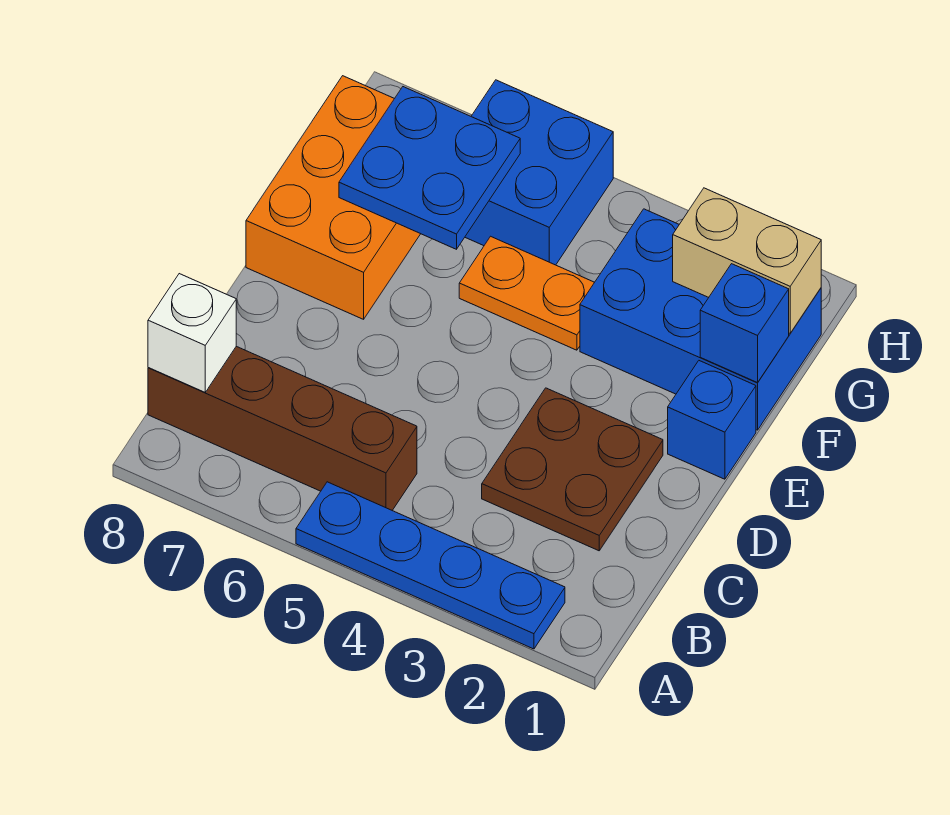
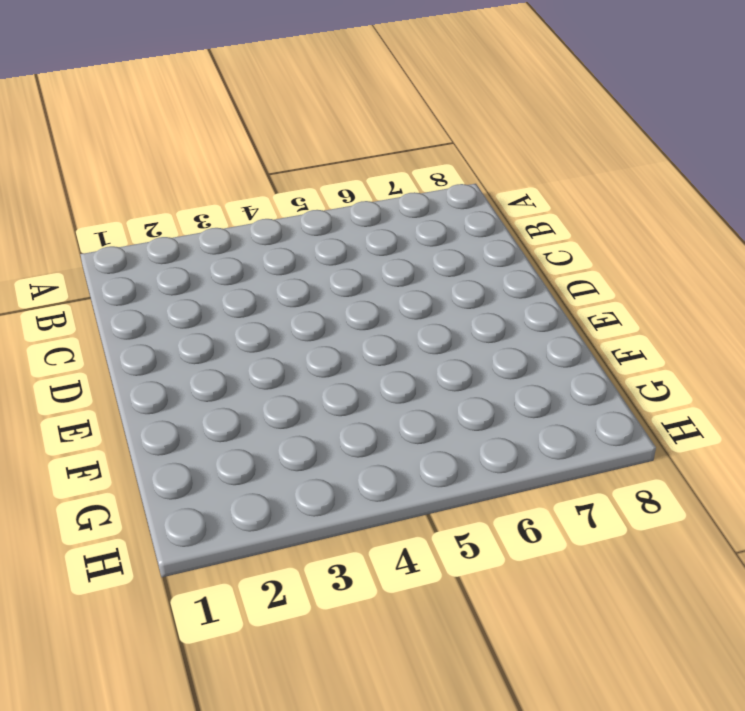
none -> blue 1x4 plate [296,482,565,649]
none -> brown 1x4 brick [148,346,417,510]
none -> brown 2x2 plate [482,388,663,551]

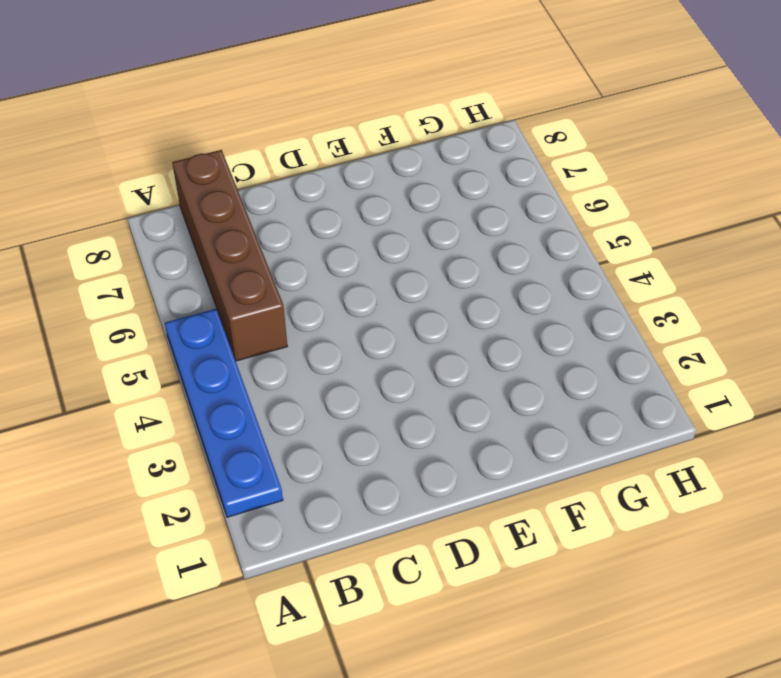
none -> brown 2x2 plate [482,388,663,551]
none -> blue 1x1 brick [668,361,756,479]
none -> orange 2x3 brick [246,76,420,319]

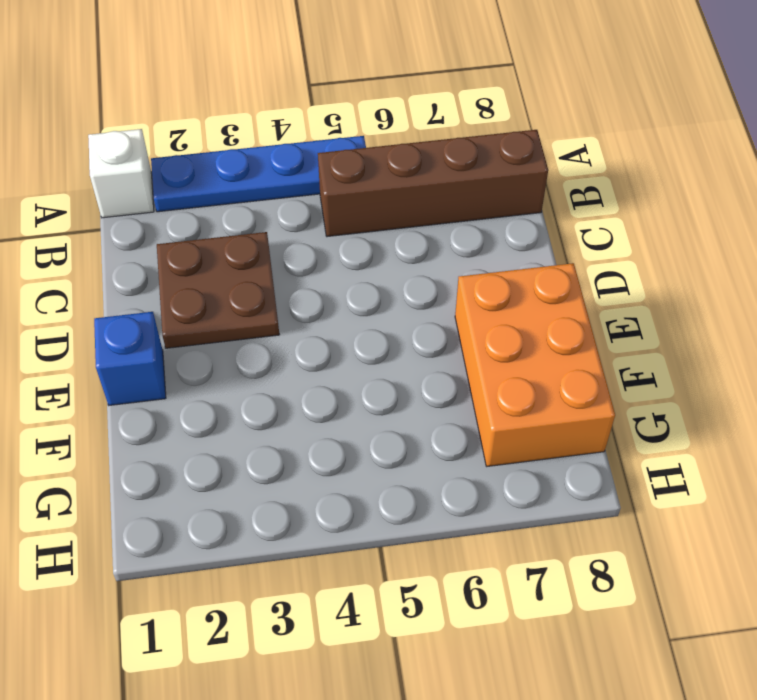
white 1x1 brick [88,129,154,218] -> white 1x1 brick moved to [148,274,236,392]
none -> blue 2x3 brick [580,209,821,430]
none -> orange 1x2 plate [459,236,594,350]
none -> blue 2x2 brick [465,80,613,265]

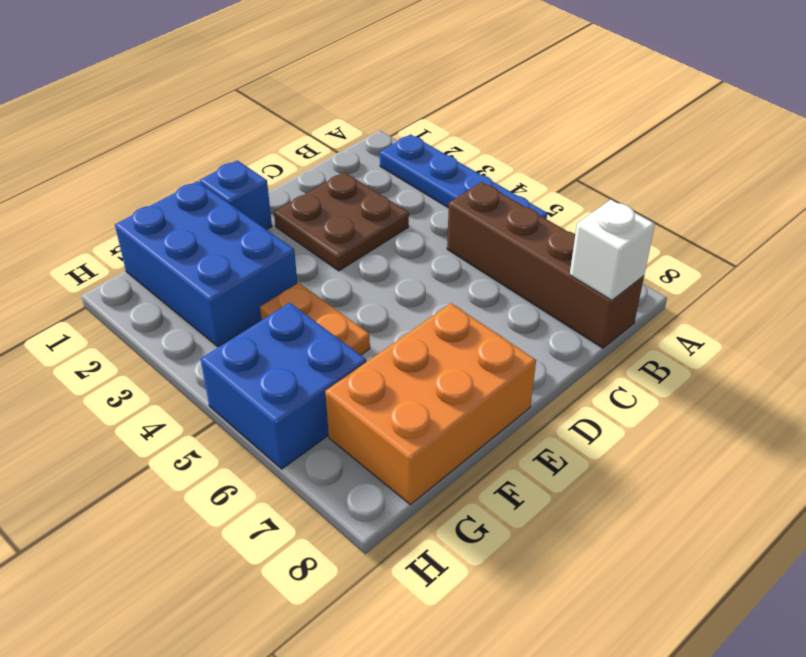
none -> blue 1x1 brick [700,264,789,383]
none -> blue 2x2 plate [339,87,520,249]
none -> tan 1x2 brick [673,188,821,333]

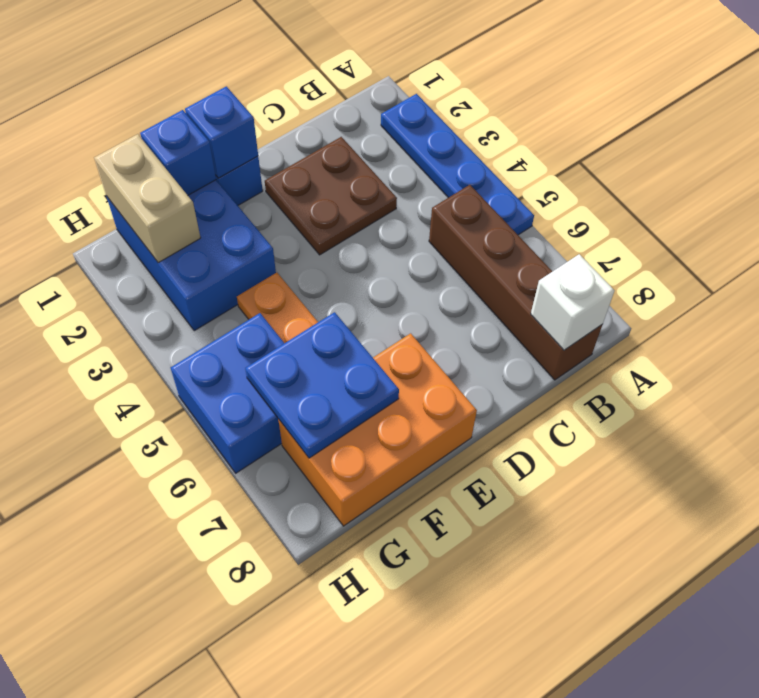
blue 1x1 brick [185,86,258,178] -> none

